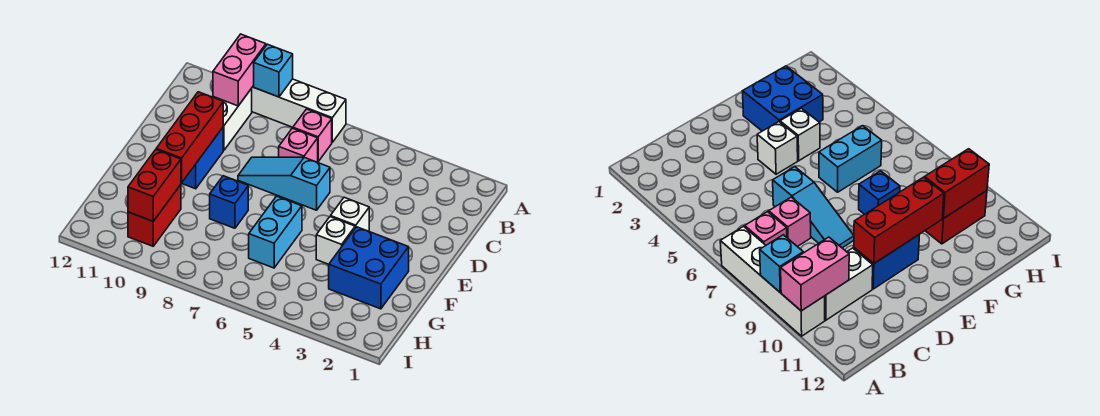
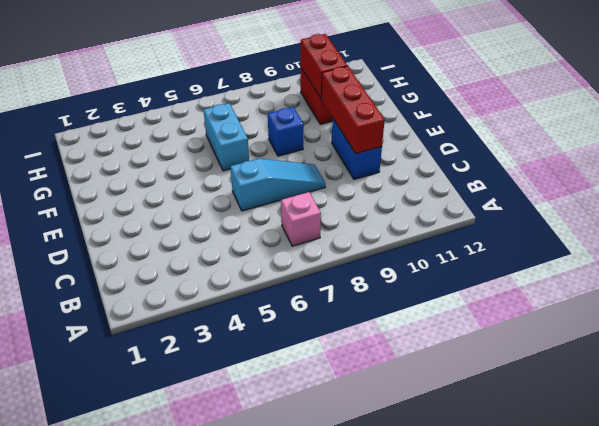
none -> white 1x4 brick [251,79,346,142]
none -> white 1x2 brick [213,89,252,150]
none -> pink 1x1 brick [279,128,318,162]

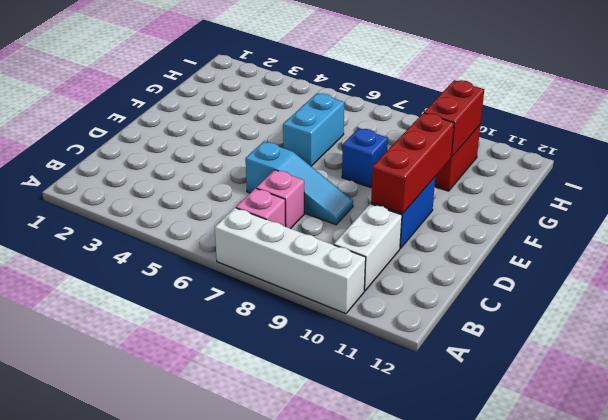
none -> white 1x1 brick [330,197,369,231]
none -> blue 2x2 brick [329,227,409,309]
none -> white 1x1 brick [316,217,355,264]

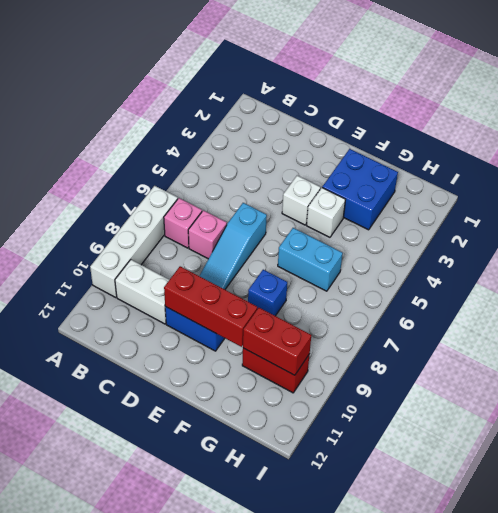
none -> cyan 1x1 brick [254,44,293,97]
none -> pink 1x2 brick [213,34,266,106]

